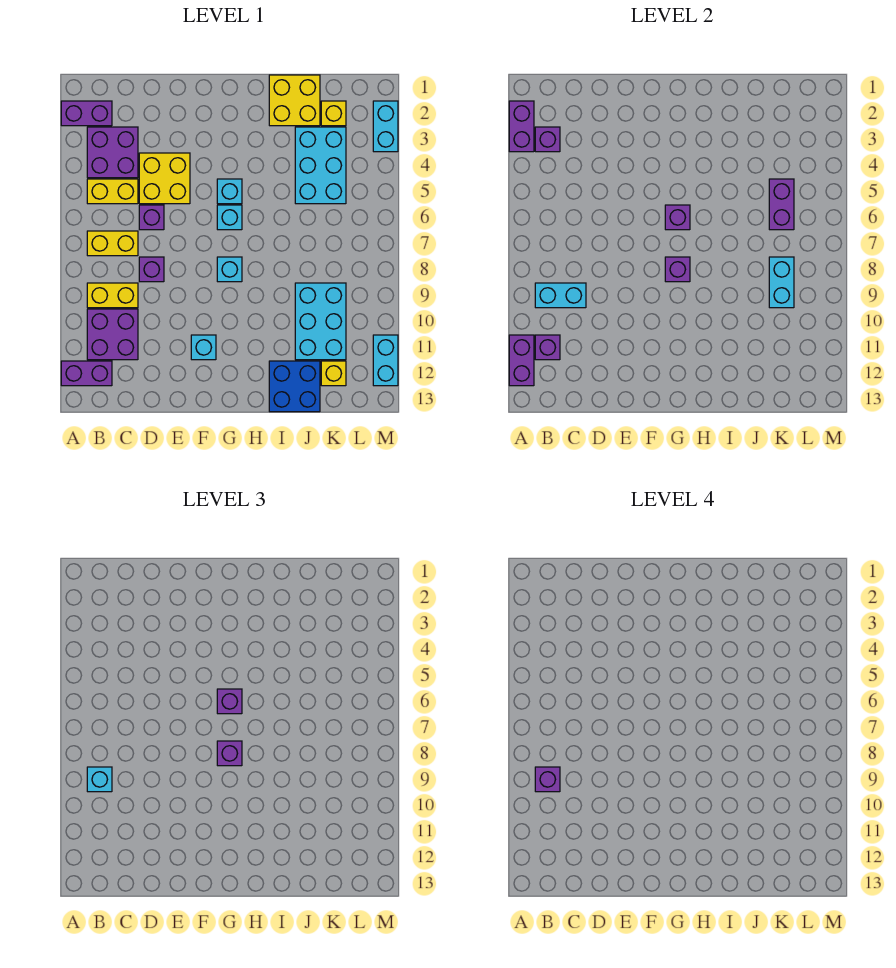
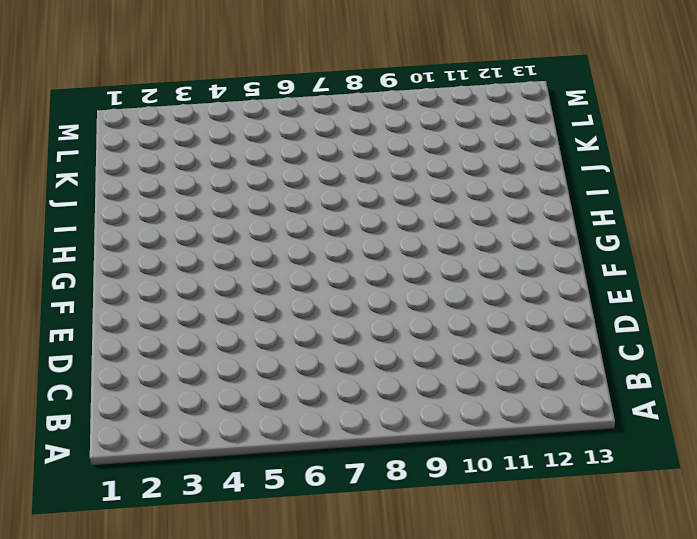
none -> purple 1x2 brick [61,101,112,126]
none -> purple 1x2 brick [61,361,112,386]
none -> purple 2x2 brick [87,127,138,178]
none -> yellow 1x2 brick [87,179,138,204]

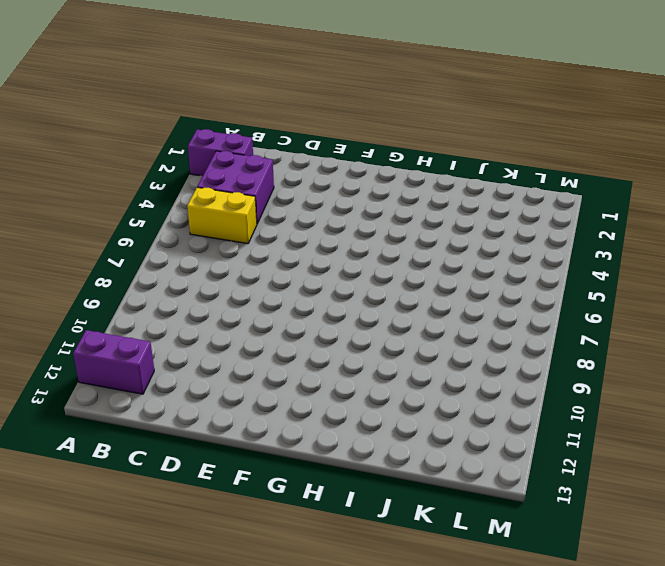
none -> yellow 1x2 brick [87,231,138,256]
none -> yellow 1x2 brick [87,283,138,308]
none -> purple 2x2 brick [87,309,138,360]
none -> yellow 2x2 brick [139,153,190,204]

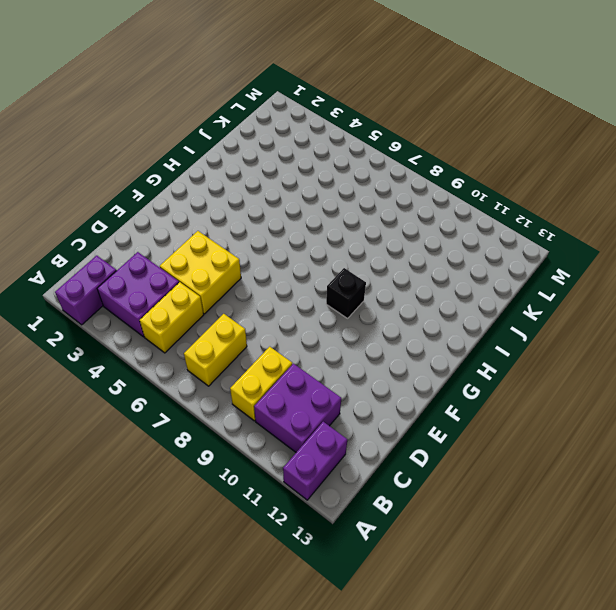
black 1x1 brick [326,268,366,318] -> none
none -> purple 1x1 brick [139,205,164,230]
none -> purple 1x1 brick [139,257,164,282]
none -> cyan 1x1 brick [191,335,216,360]
none -> cyan 1x1 brick [217,179,242,204]

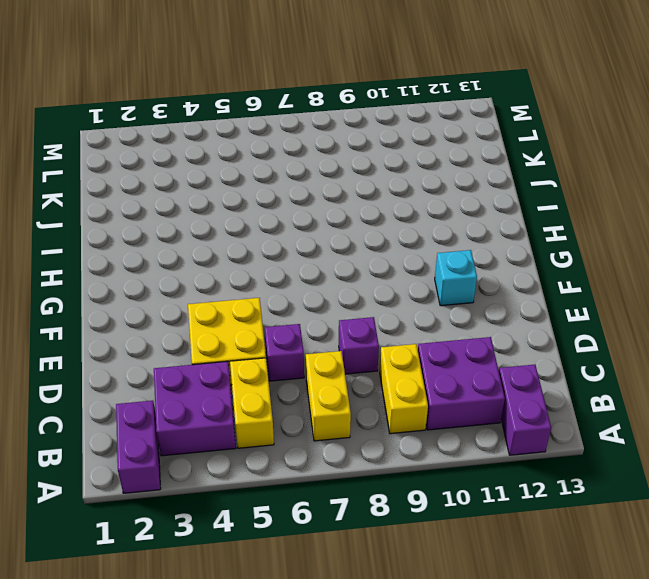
none -> cyan 1x1 brick [217,179,242,204]
none -> cyan 1x1 brick [217,205,242,230]
none -> cyan 1x1 brick [217,257,242,282]
none -> yellow 2x2 brick [269,75,320,126]

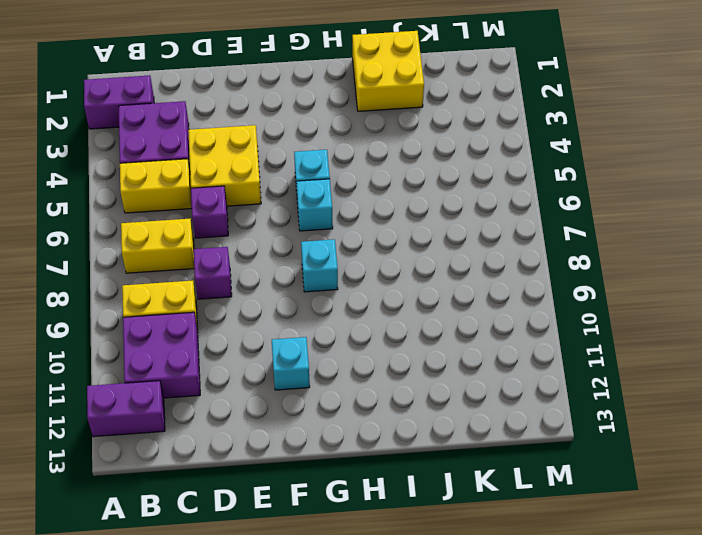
none -> blue 2x2 brick [269,361,320,412]
none -> cyan 2x3 brick [295,127,346,204]
none -> cyan 2x3 brick [295,283,346,360]
none -> yellow 1x1 brick [321,101,346,126]

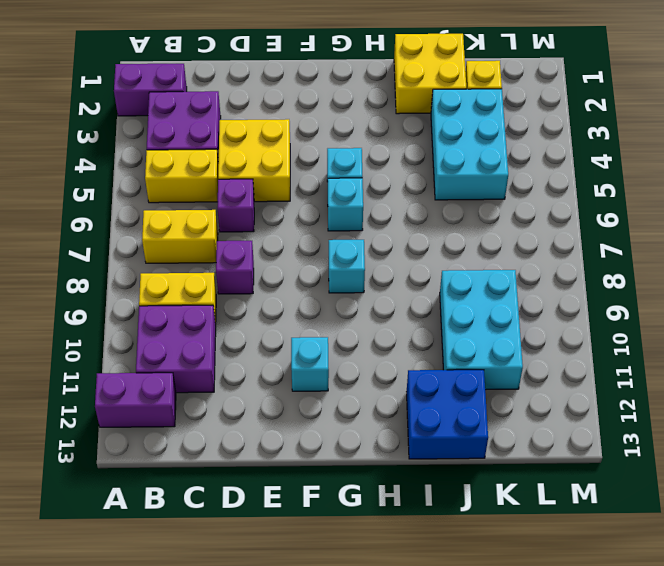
none -> yellow 1x1 brick [321,361,346,386]
none -> cyan 1x2 brick [373,101,398,152]
none -> cyan 1x2 brick [373,335,398,386]
none -> purple 1x2 brick [509,101,534,152]

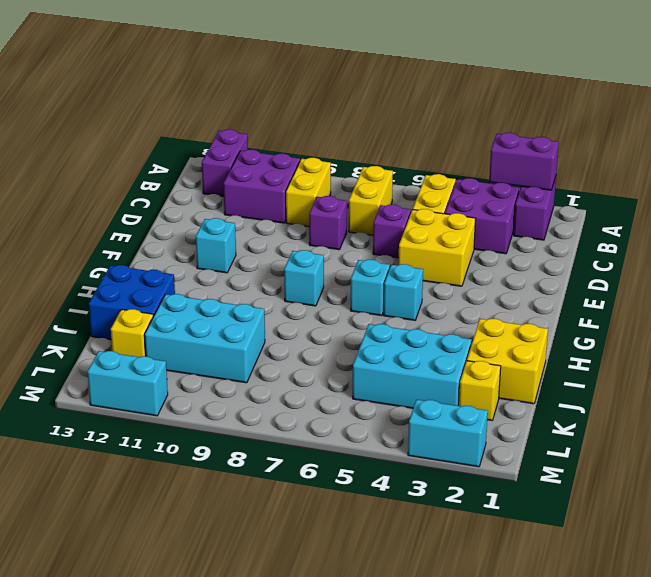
none -> purple 1x2 brick [509,335,534,386]
none -> purple 1x1 brick [535,127,560,152]
none -> cyan 1x2 brick [535,283,586,308]
none -> purple 1x1 brick [535,335,560,360]

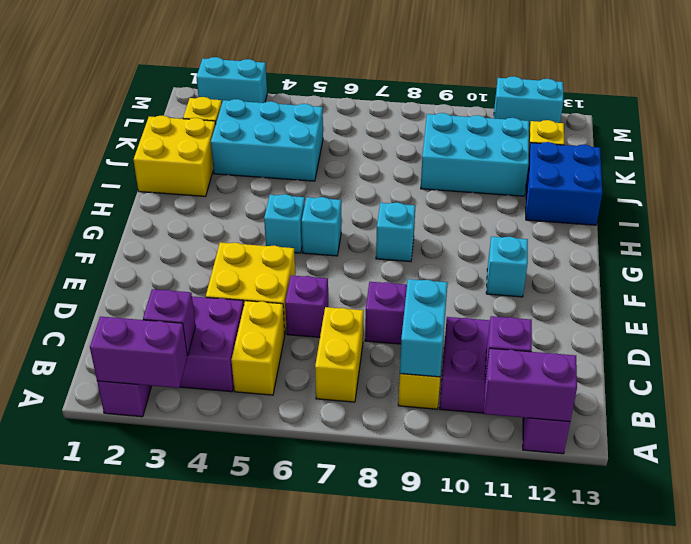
none -> purple 1x1 brick [665,205,690,230]
none -> purple 1x1 brick [665,257,690,282]
none -> purple 1x2 brick [769,179,794,230]
none -> cyan 1x2 brick [769,257,794,308]

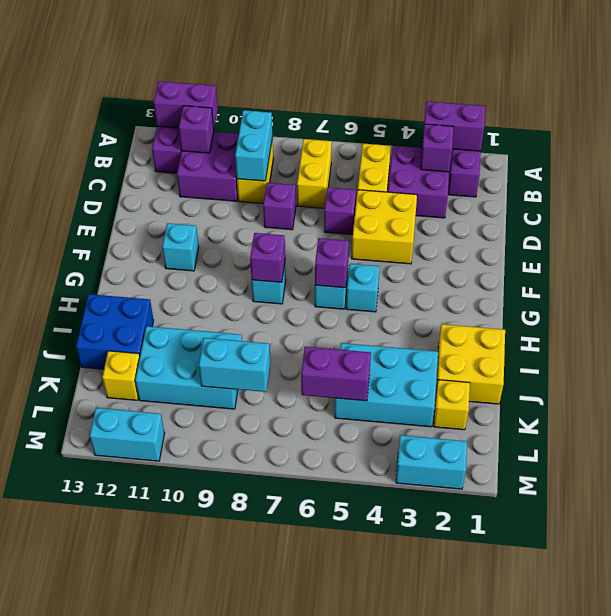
none -> cyan 1x1 brick [87,767,112,792]
none -> purple 1x1 brick [217,689,242,714]
none -> purple 1x1 brick [217,741,242,766]
none -> purple 1x1 brick [535,767,560,792]

